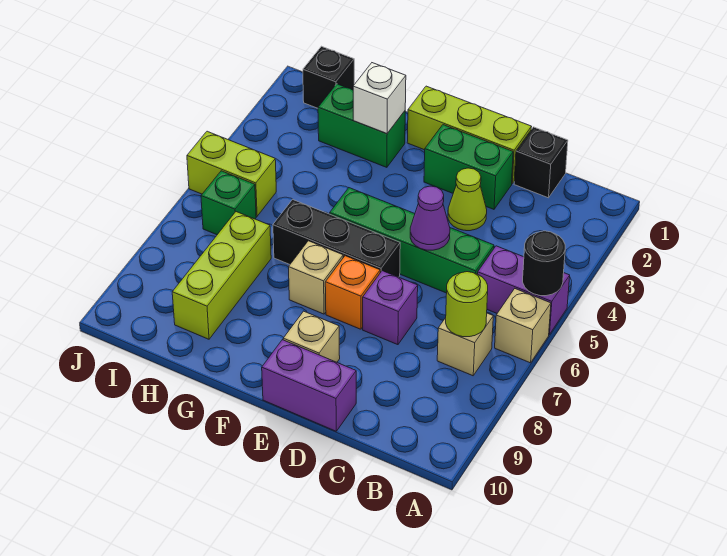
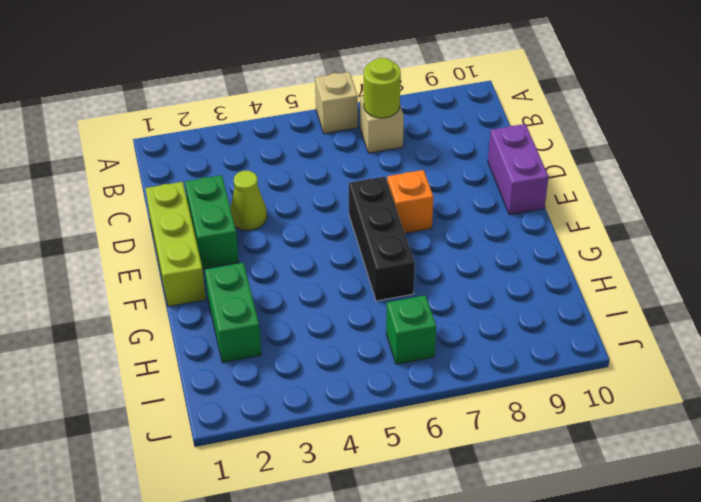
none -> purple 1x2 brick [478,246,570,335]
none -> black 1x1 brick [514,127,568,198]
none -> green 1x4 brick [330,188,494,293]

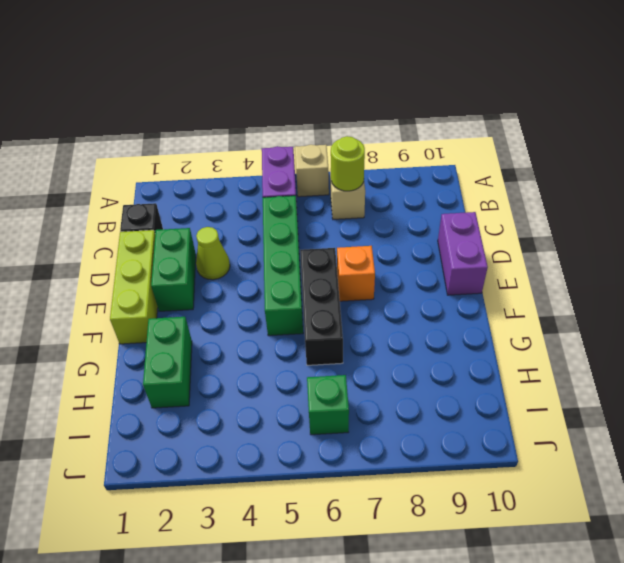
none -> purple 1x1 brick [363,271,418,345]
none -> tan 1x1 brick [283,311,340,362]
none -> tan 1x1 brick [289,241,343,314]

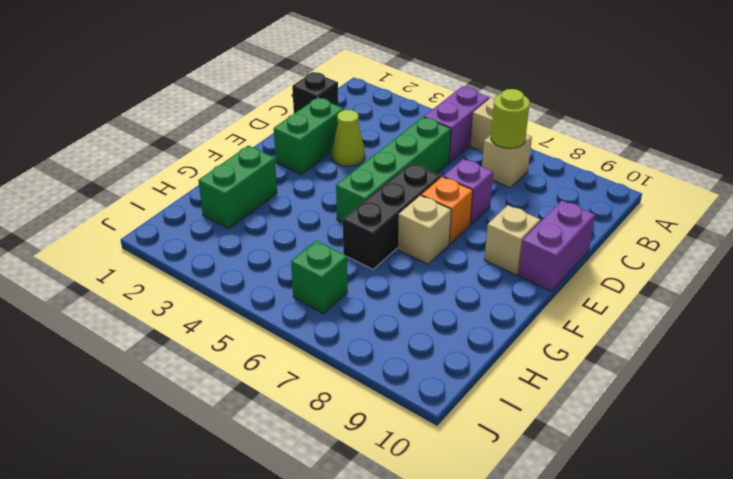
none -> lime 1x3 brick [407,86,531,183]
none -> lime 1x3 brick [172,212,271,339]
none -> black 1x1 brick [303,46,354,108]

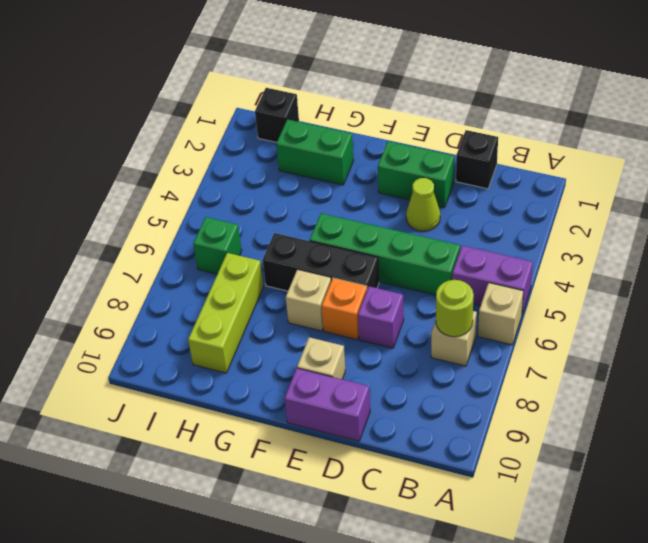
none -> lime 1x3 brick [407,86,531,183]
none -> lime 1x2 brick [187,131,276,216]
none -> black 1x1 round brick [523,231,565,296]

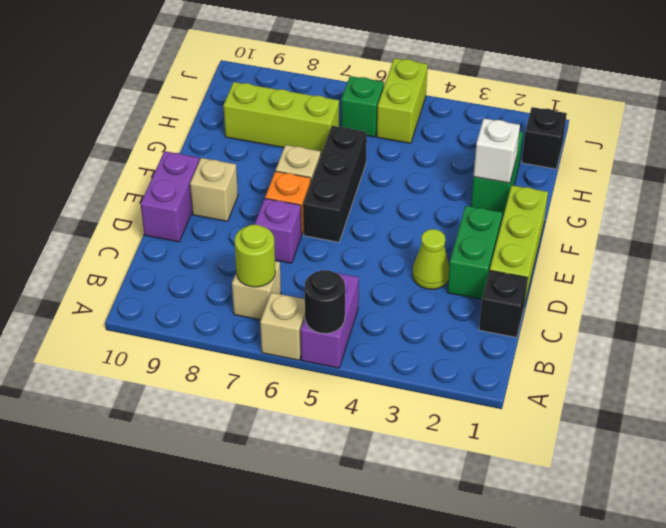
none -> green 1x4 brick [330,188,494,293]
none -> purple 1x1 cone [410,186,450,250]

